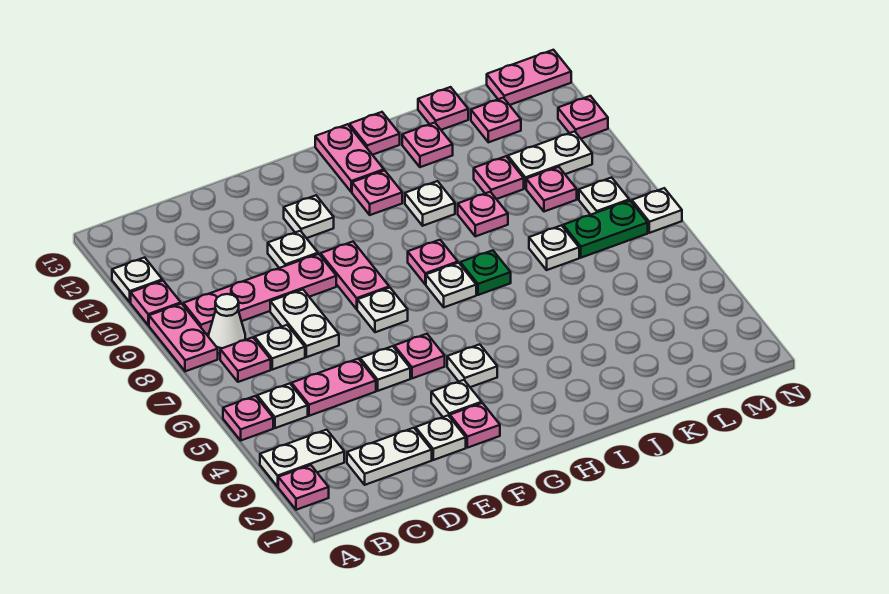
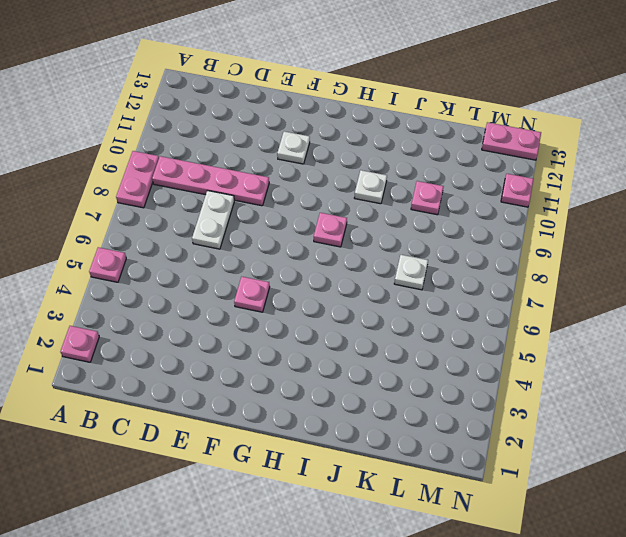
none -> white 1x2 plate [260,430,344,487]
none -> pink 1x1 plate [131,281,181,325]
none -> white 1x1 plate [112,257,162,302]
none -> white 1x1 plate [257,384,308,428]

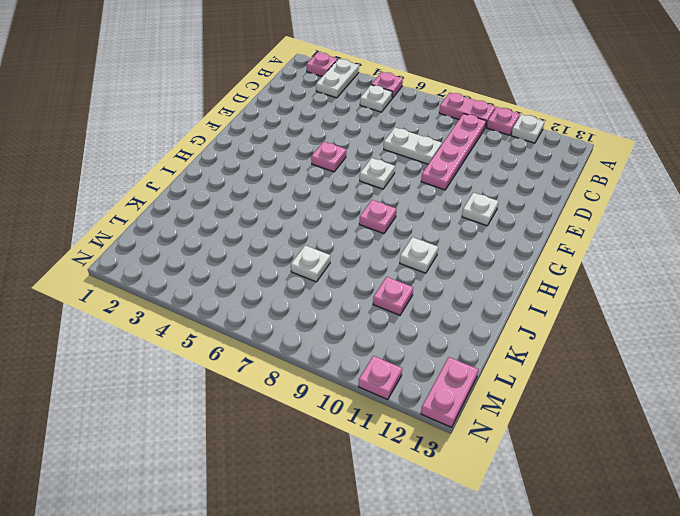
none -> pink 1x1 plate [220,337,271,382]
none -> white 1x1 cone [209,294,245,354]
none -> white 1x2 plate [347,428,432,485]
none -> pink 1x2 plate [292,359,376,416]

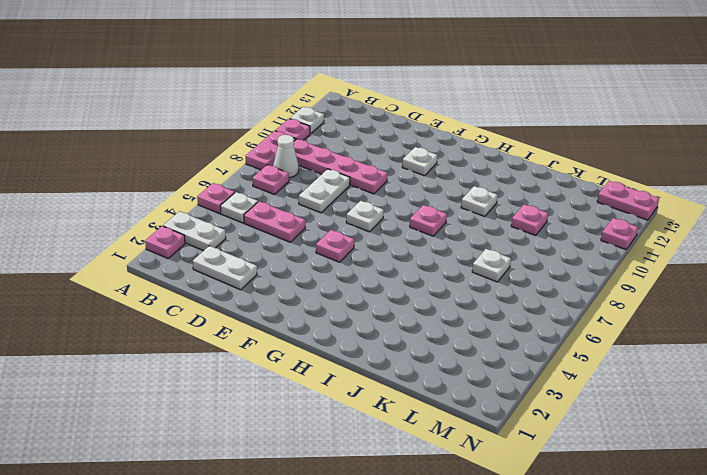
none -> white 1x1 plate [255,325,305,370]
none -> white 1x1 plate [416,416,466,460]
none -> white 1x1 plate [360,346,410,391]
none -> white 1x1 plate [268,231,318,268]

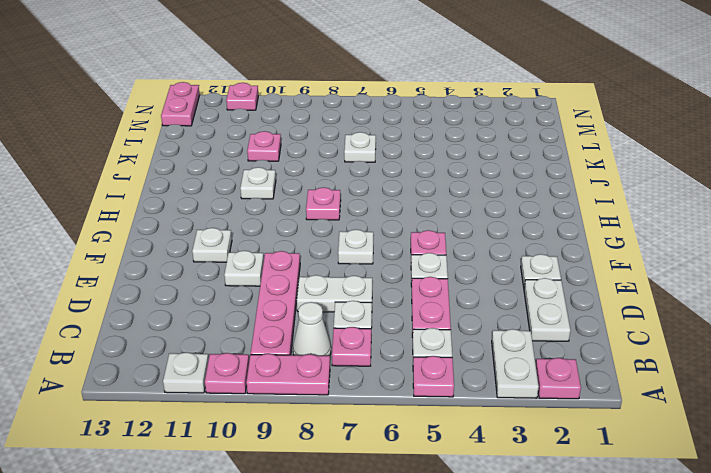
none -> pink 1x1 plate [450,403,500,448]
none -> white 1x1 plate [431,380,482,417]
none -> pink 1x2 plate [321,242,389,309]
none -> white 1x1 plate [447,344,497,387]

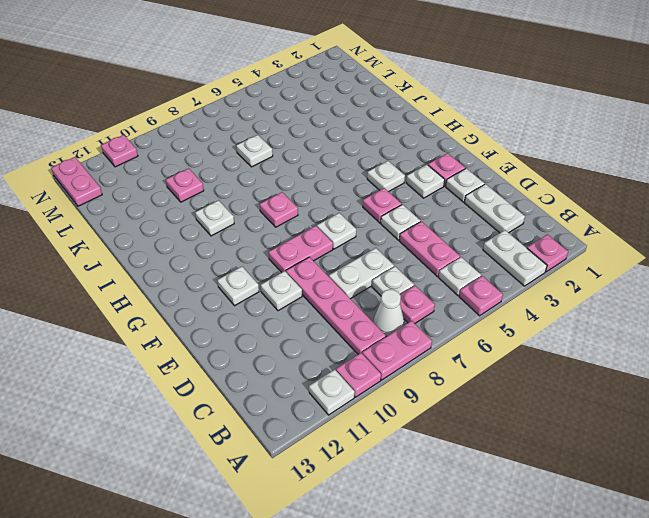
none -> white 1x1 plate [426,263,476,307]
none -> pink 1x1 plate [352,170,402,215]
none -> pink 1x2 plate [315,124,384,192]
none -> green 1x1 plate [460,250,511,295]

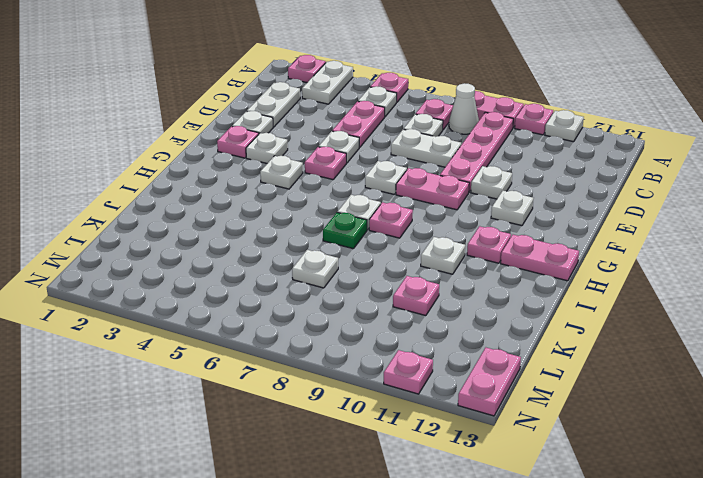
none -> pink 1x1 plate [349,112,400,155]
none -> pink 1x1 plate [458,192,508,236]
none -> pink 1x1 plate [402,123,453,167]
none -> pink 1x1 plate [418,87,468,130]

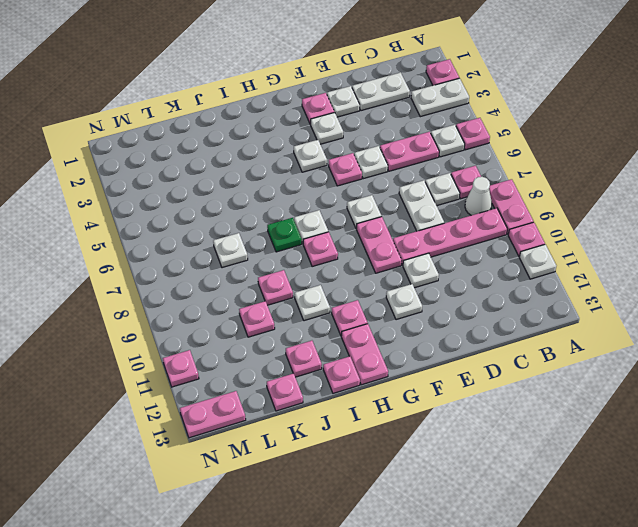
none -> green 1x2 plate [563,201,648,258]
none -> pink 1x1 plate [526,167,577,212]
none -> white 1x2 plate [508,131,592,189]
none -> pink 1x1 plate [471,98,521,142]

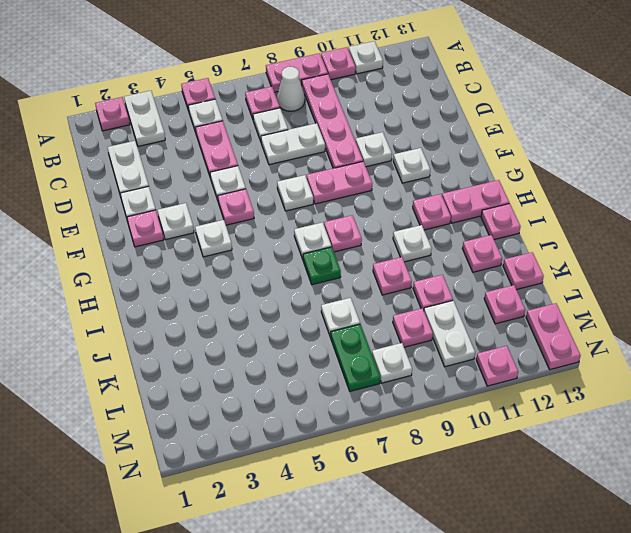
none -> white 1x1 plate [632,188,682,233]

